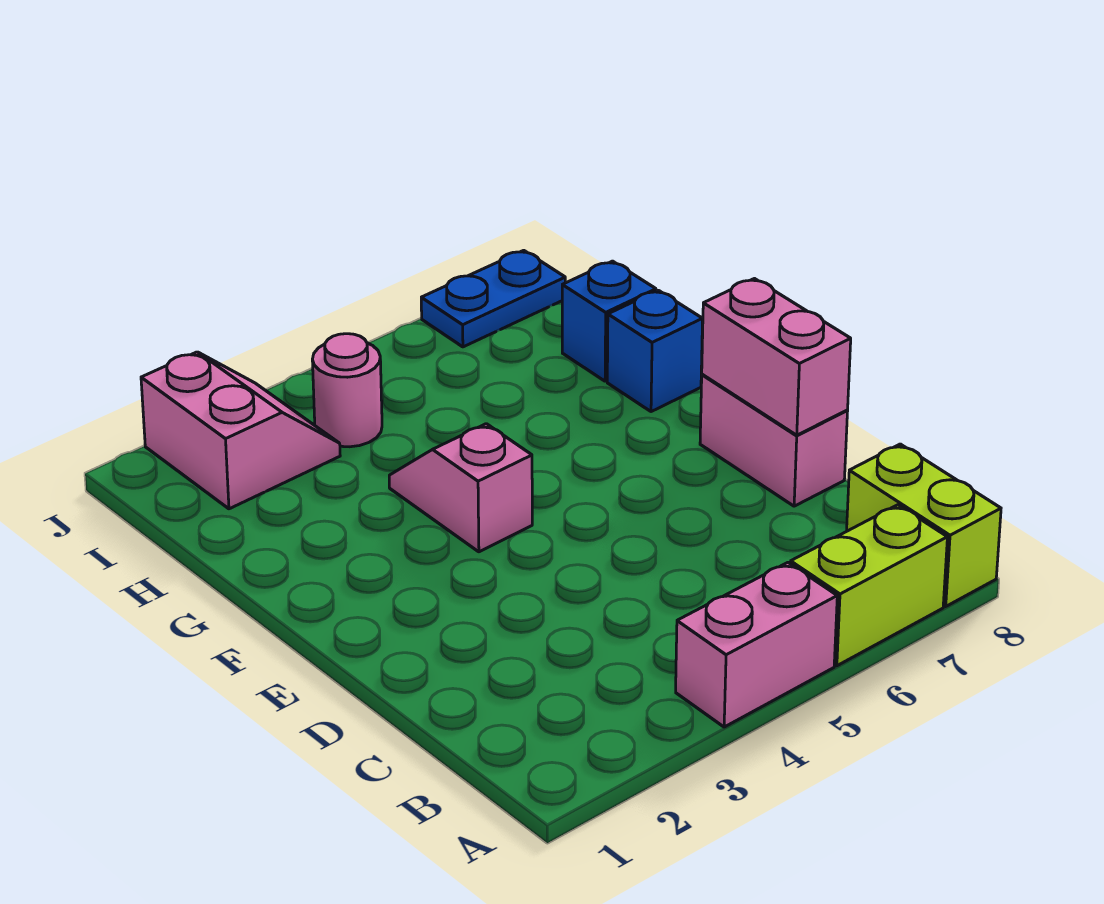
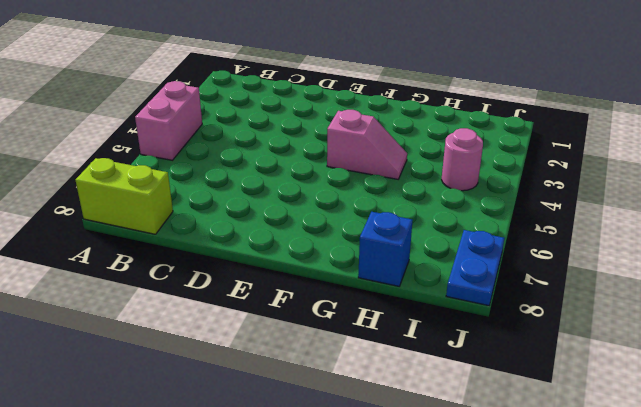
none -> lime 1x2 brick [791,505,947,666]
none -> pink 1x2 brick [700,374,848,506]

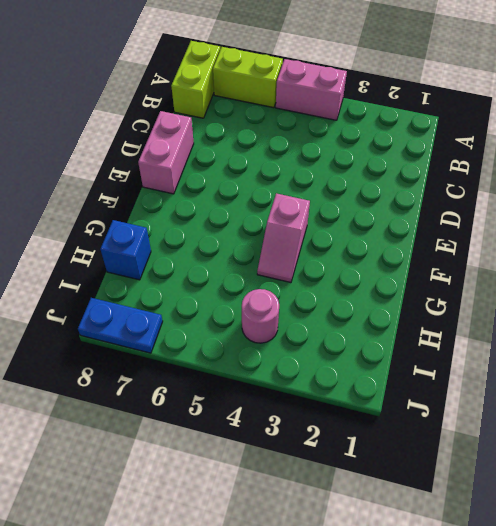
none -> blue 1x1 brick [607,290,703,412]
none -> pink 2x2 slope [141,352,340,509]

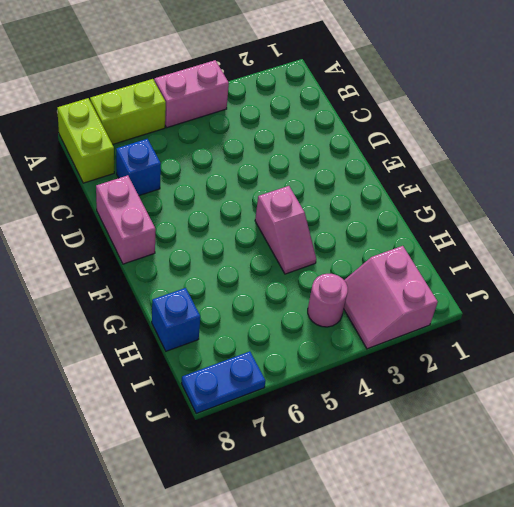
blue 1x1 brick [116,139,161,196] -> blue 1x1 brick moved to [607,290,703,412]
none -> pink 1x2 brick [702,279,851,435]

